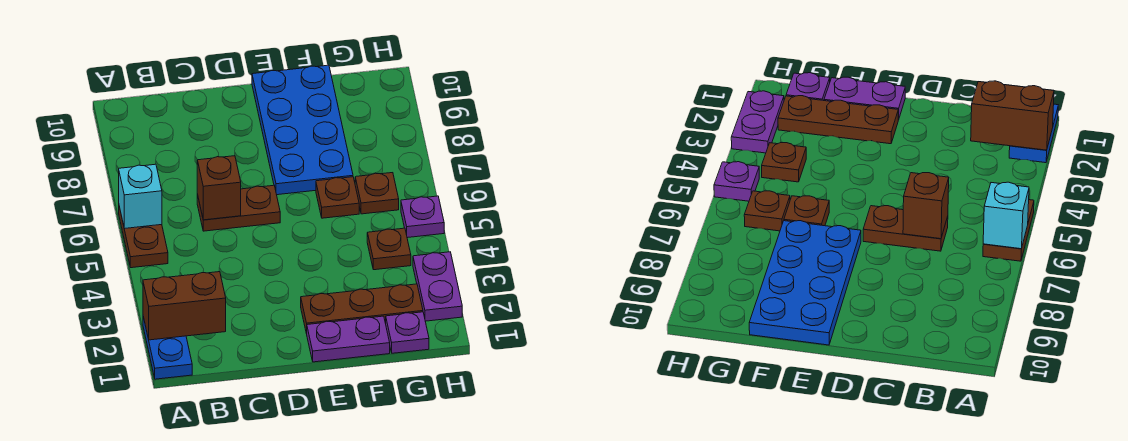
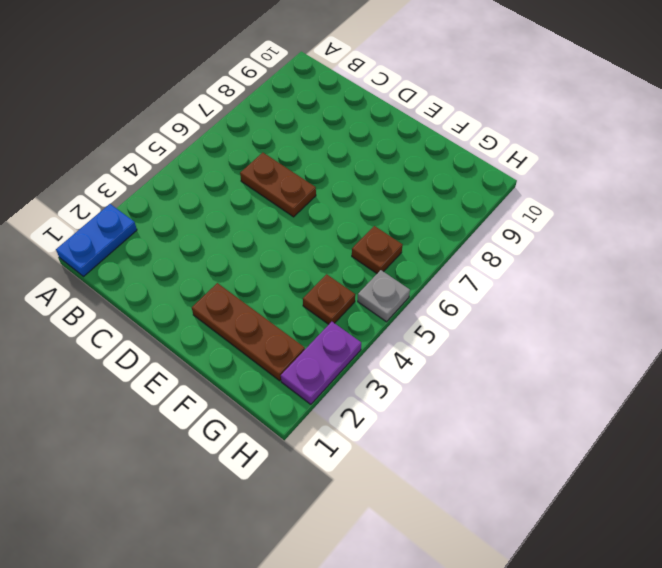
grey 1x1 plate [358,270,410,322] -> purple 1x1 plate [401,196,444,238]
none -> brown 1x2 plate [119,207,168,268]
none -> purple 1x2 plate [307,316,390,362]
none -> blue 2x4 plate [252,65,353,195]

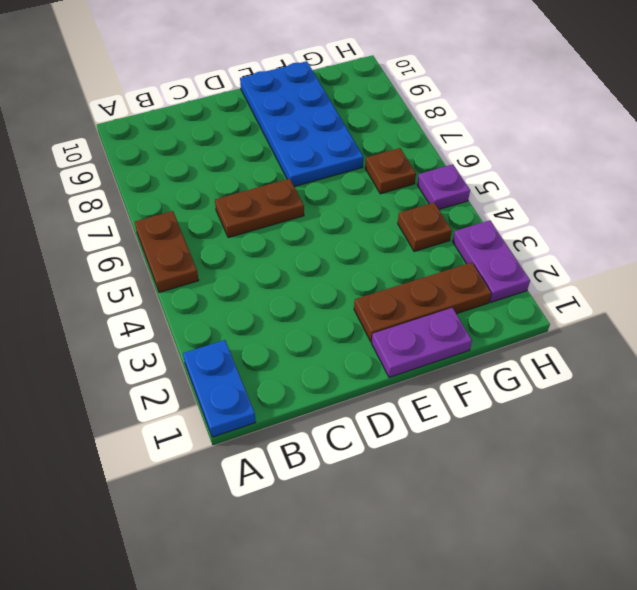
none -> brown 1x1 plate [316,177,359,218]
none -> purple 1x1 plate [386,312,429,353]
none -> brown 1x2 brick [143,272,226,340]

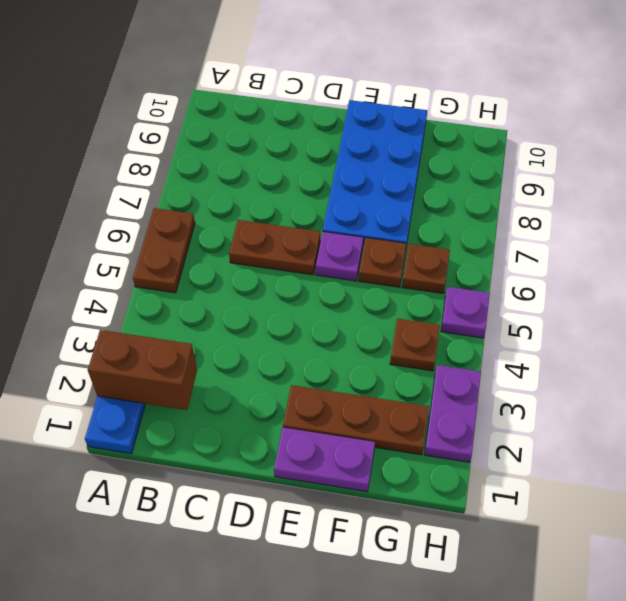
purple 1x1 plate [315,232,363,281] -> purple 1x1 plate moved to [386,312,429,353]
none -> cyan 1x1 brick [119,164,162,229]
none -> brown 1x1 brick [197,156,241,220]

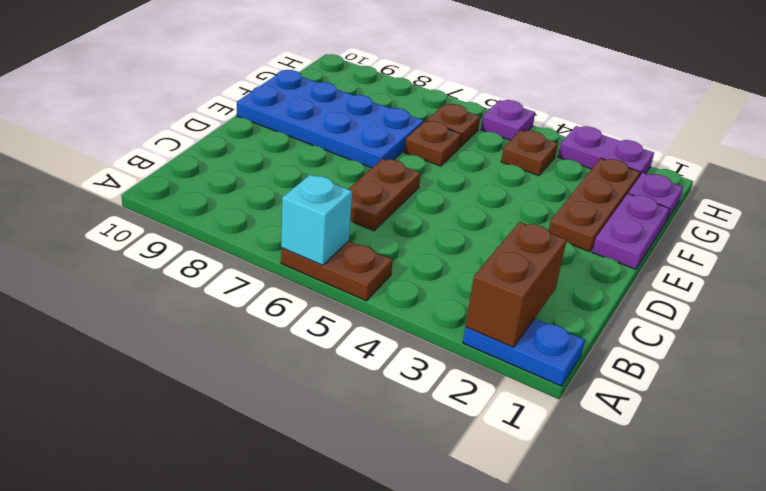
none -> brown 1x1 brick [197,156,241,220]

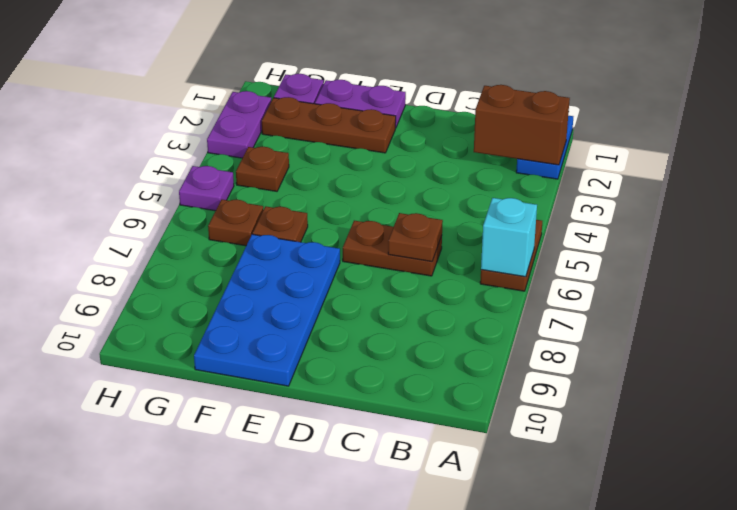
brown 1x1 plate [388,213,443,262] -> brown 1x1 brick [197,156,241,220]

